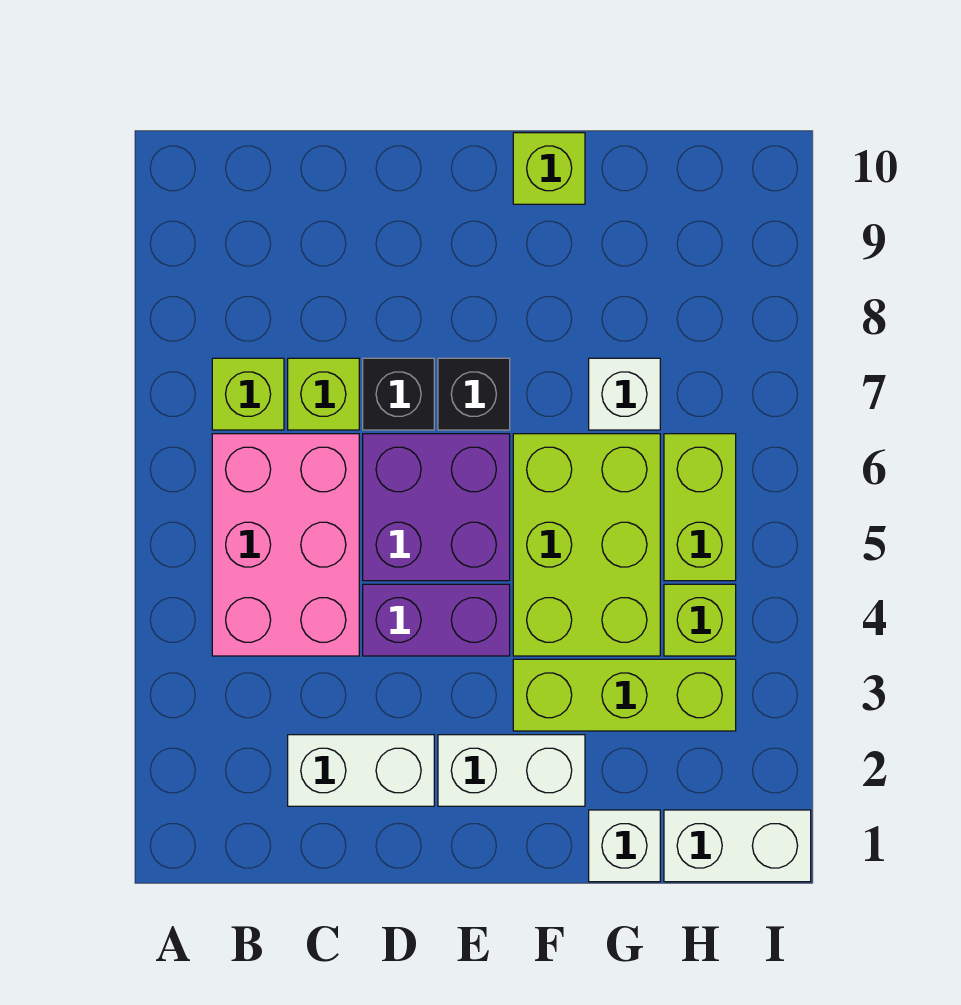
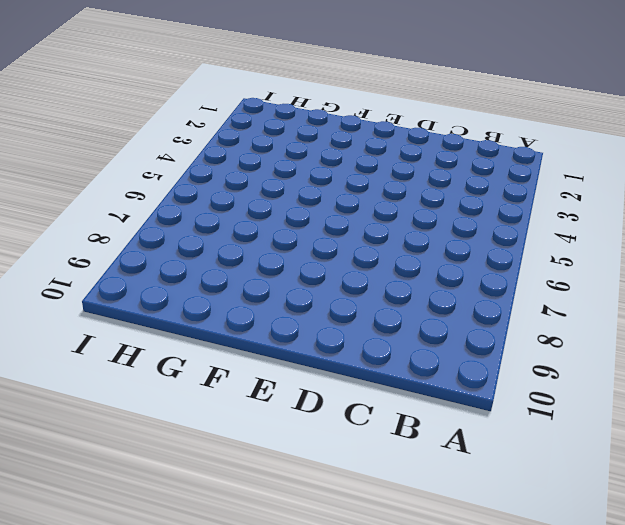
none -> pink 2x3 brick [212,434,359,656]
none -> lime 1x1 brick [212,358,284,430]
none -> white 1x2 brick [288,735,434,806]

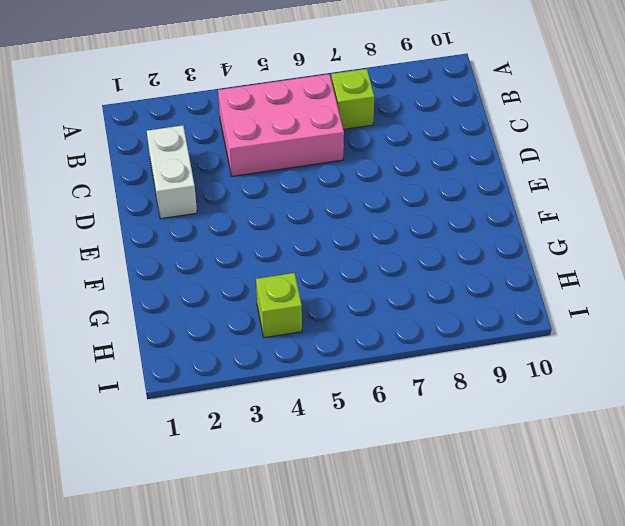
none -> lime 1x1 brick [288,358,359,430]
none -> purple 1x2 brick [363,584,510,656]
none -> purple 2x2 brick [363,434,510,581]

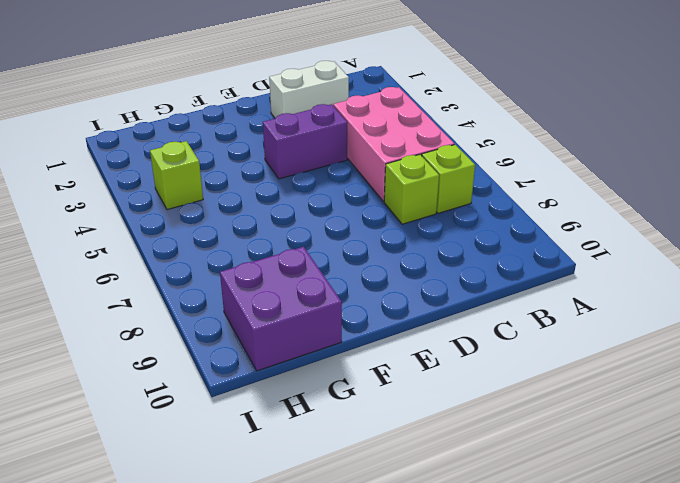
purple 2x2 brick [220,247,342,371] -> purple 2x2 brick moved to [363,434,510,581]
none -> black 1x1 brick [363,358,434,430]
none -> white 1x2 brick [438,735,585,806]
none -> black 1x1 brick [438,358,510,430]

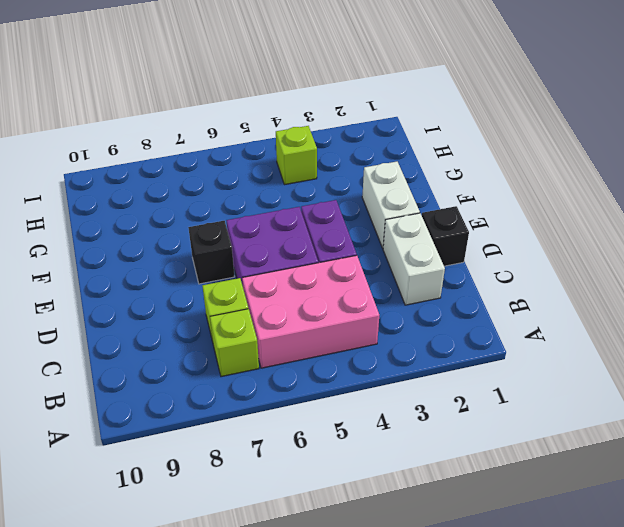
black 1x1 brick [422,206,469,266] -> black 1x1 brick moved to [363,358,434,430]
none -> lime 1x3 brick [513,659,736,731]
none -> lime 2x3 brick [513,434,660,656]
none -> lime 1x1 brick [513,133,585,204]

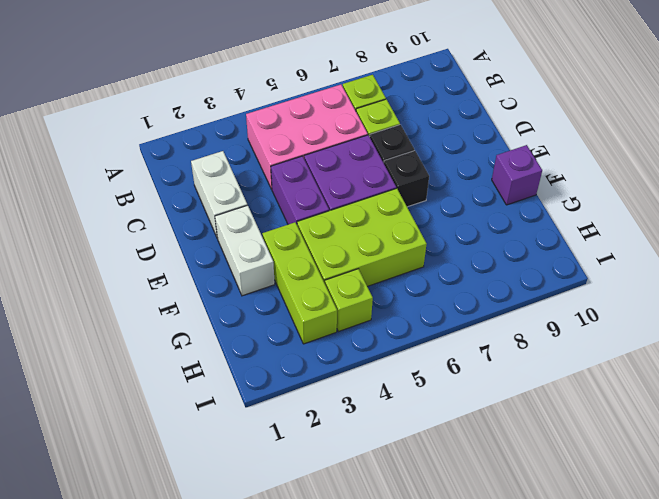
purple 1x1 brick [492,145,542,205] -> lime 1x1 brick [513,133,585,204]
none -> white 1x1 brick [589,810,660,882]
none -> white 1x1 brick [589,358,660,430]
none -> white 1x2 brick [664,810,811,882]

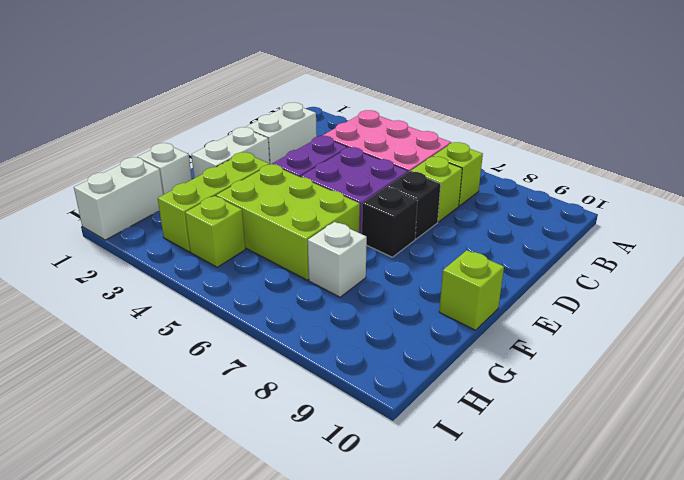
none -> lime 1x2 brick [664,434,736,581]

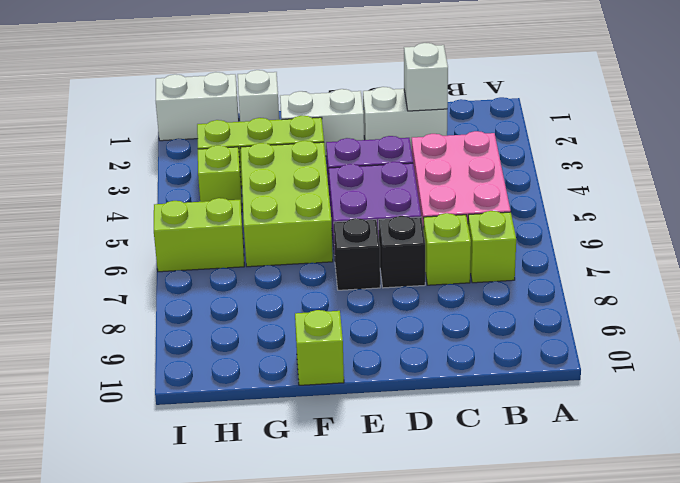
white 1x1 brick [404,43,448,111] -> white 1x1 brick moved to [589,358,660,430]
lime 1x2 brick [154,198,244,272] -> lime 1x2 brick turned to [664,434,736,581]

